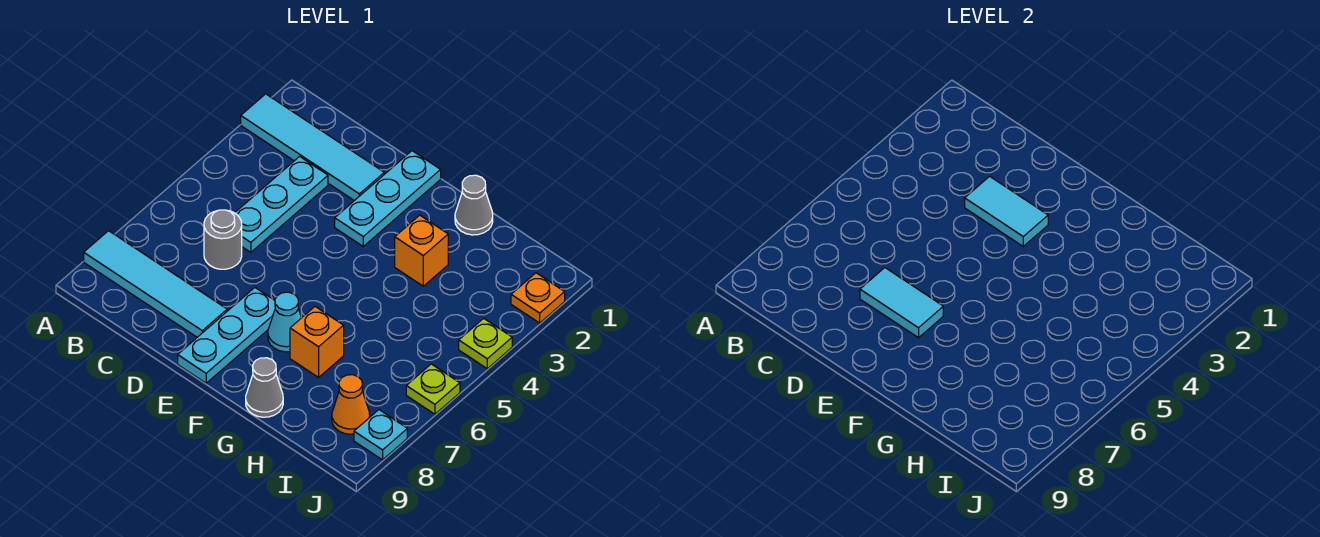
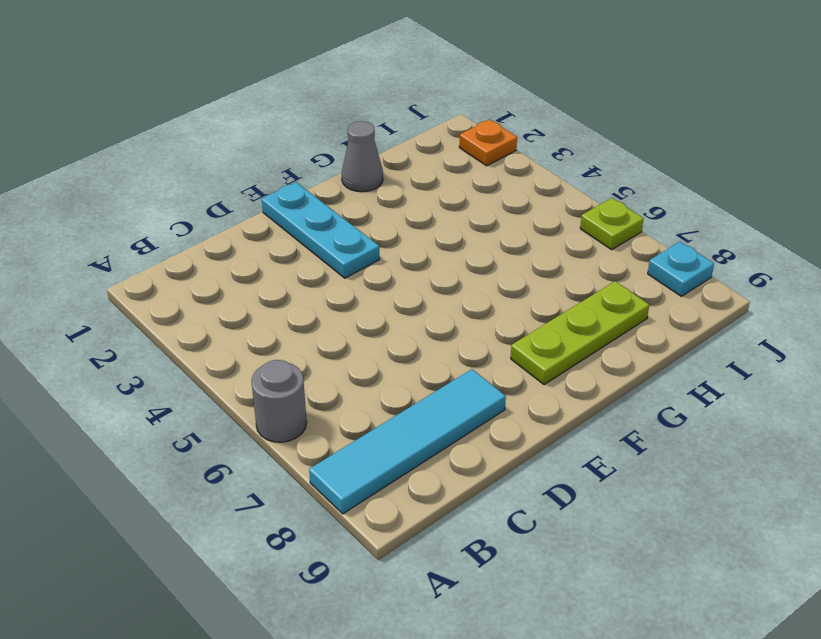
grey 1x1 round brick [252,360,307,442] -> grey 1x1 round brick moved to [204,210,242,269]
lime 1x3 plate [511,281,649,385] -> none
none -> cyan 1x4 tile [241,94,384,201]
none -> cyan 1x3 plate [235,156,328,252]
none -> cyan 1x3 plate [178,288,275,383]

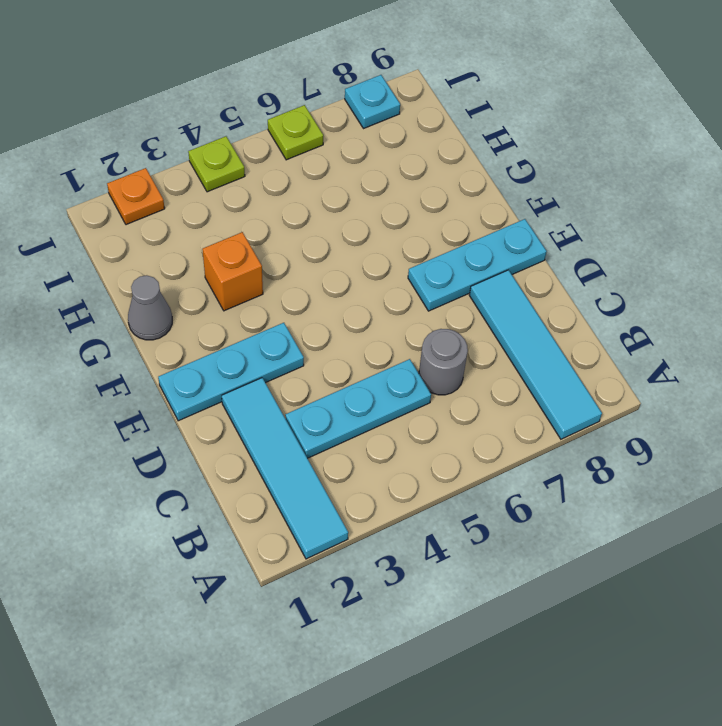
none -> cyan 1x1 cone [268,292,302,352]
none -> orange 1x1 brick [290,307,344,377]
none -> grey 1x1 cone [246,358,283,417]

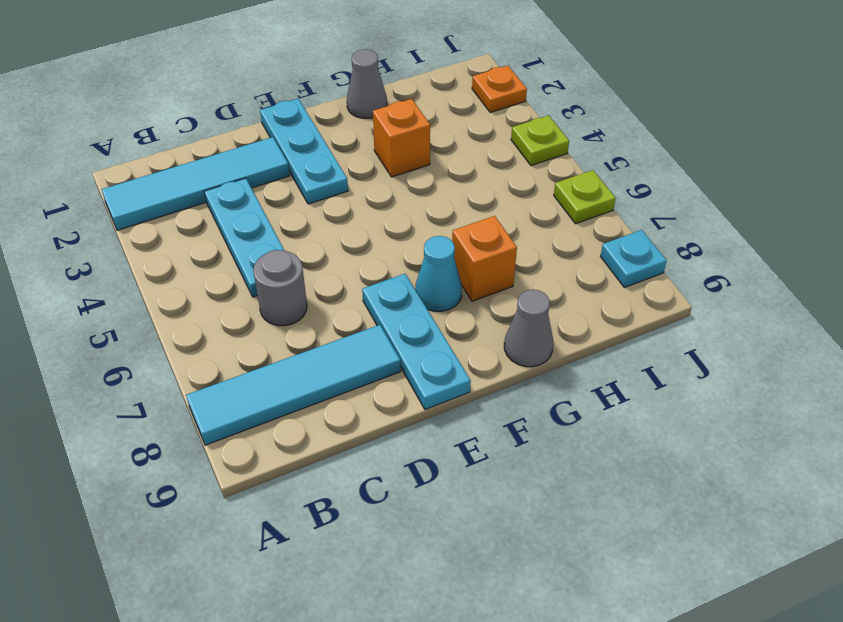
none -> orange 1x1 cone [332,375,370,434]
none -> cyan 1x2 tile [965,176,1048,246]
none -> cyan 1x2 tile [860,268,943,338]

